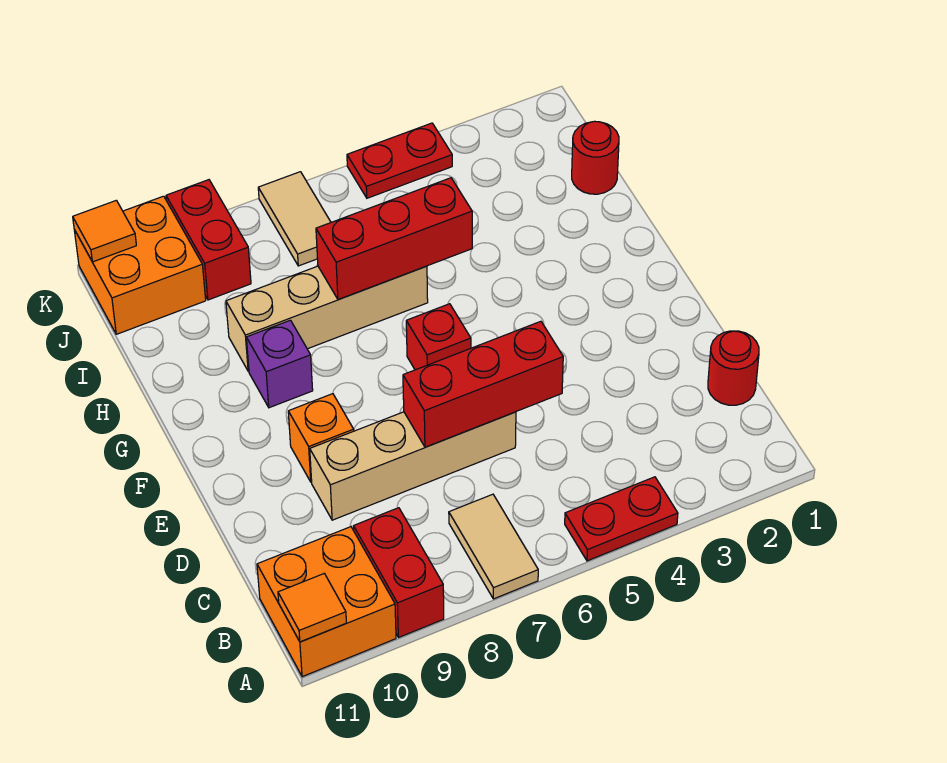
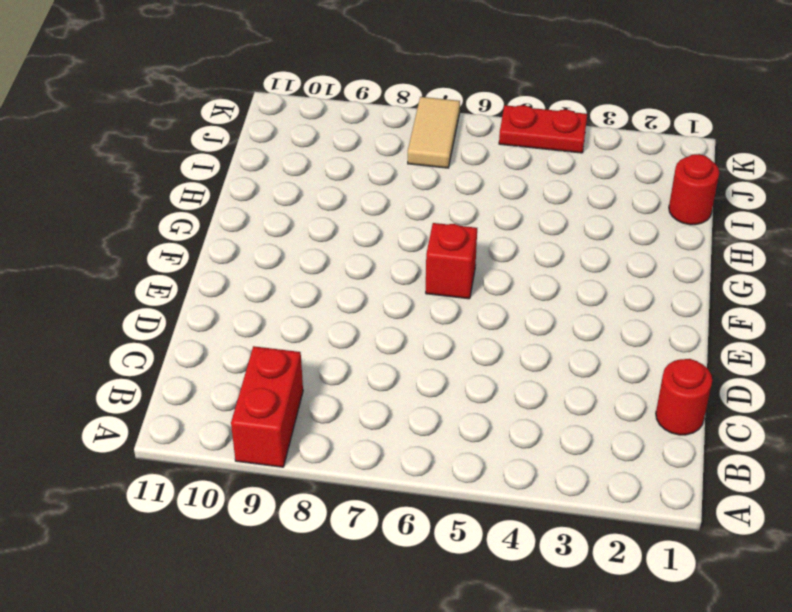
none -> red 1x2 plate [565,477,678,561]
none -> tan 1x2 tile [449,494,538,599]
none -> orange 2x2 brick [257,527,396,677]

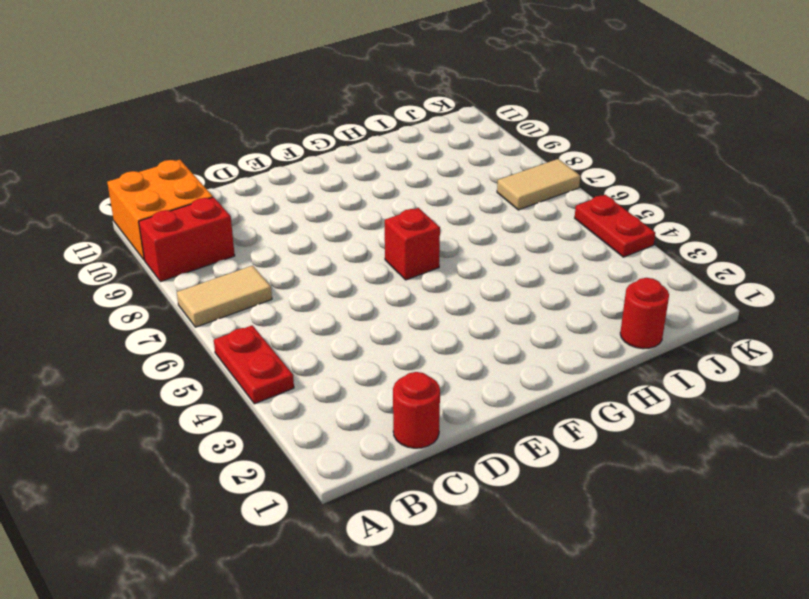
none -> tan 1x4 brick [310,412,516,520]
none -> orange 1x1 brick [288,394,354,482]
none -> purple 1x1 brick [246,320,313,408]

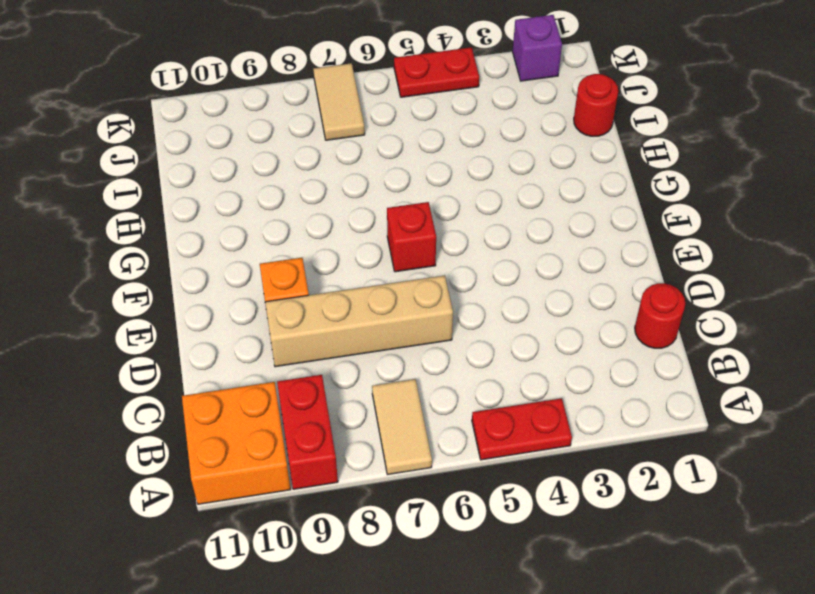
purple 1x1 brick [513,15,562,81] -> purple 1x1 brick moved to [246,320,313,408]
none -> tan 1x4 brick [226,266,428,371]
none -> red 1x2 brick [166,180,251,300]
none -> orange 2x2 brick [74,196,206,334]

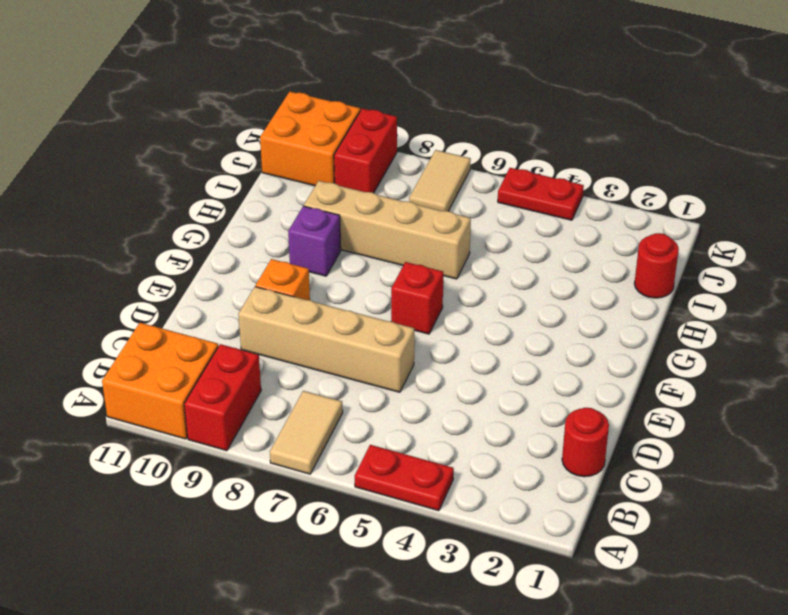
none -> orange 1x1 tile [278,574,346,642]
none -> red 1x3 brick [403,321,563,447]
none -> red 1x3 brick [316,178,472,299]

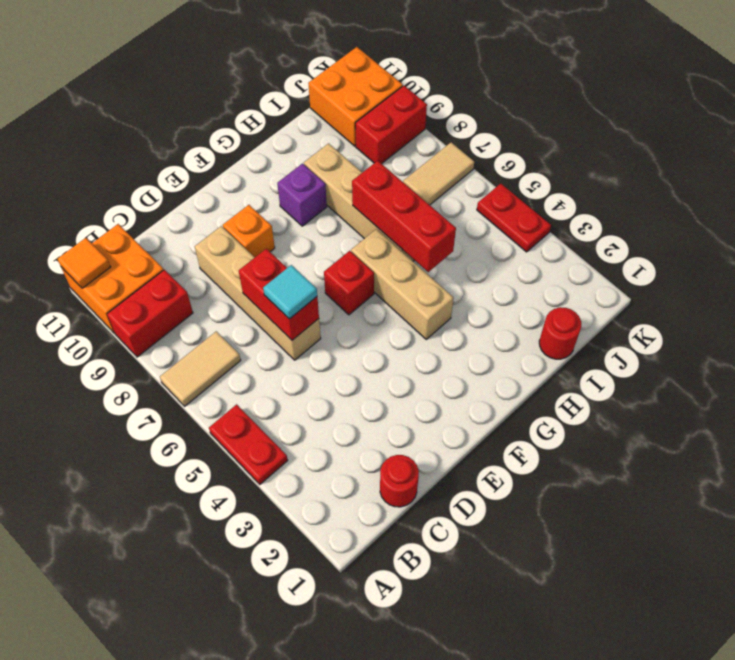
red 1x2 brick [239,249,319,340] -> red 1x3 brick [403,321,563,447]
cyan 1x1 tile [263,265,317,319] -> none
tan 1x3 brick [351,229,454,339] -> none
none -> orange 1x1 tile [73,200,136,262]

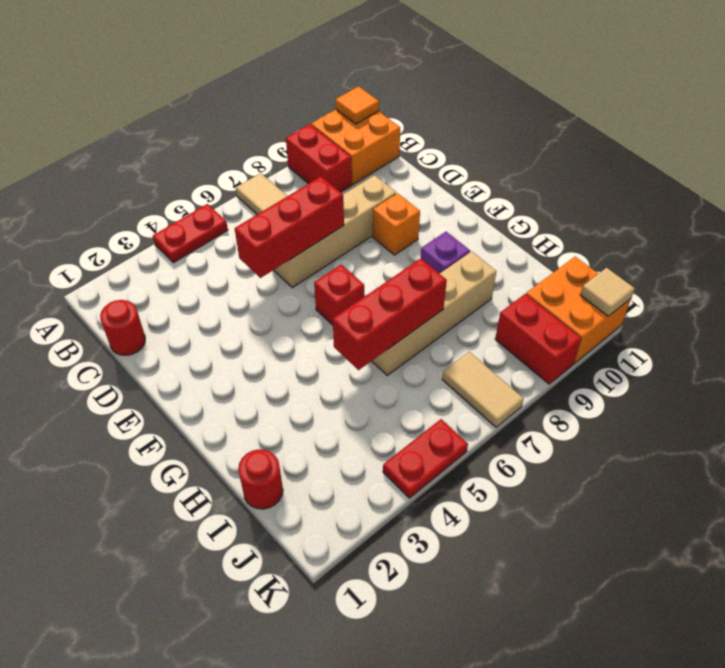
tan 1x1 tile [580,268,635,316] -> orange 1x1 tile [73,200,136,262]

